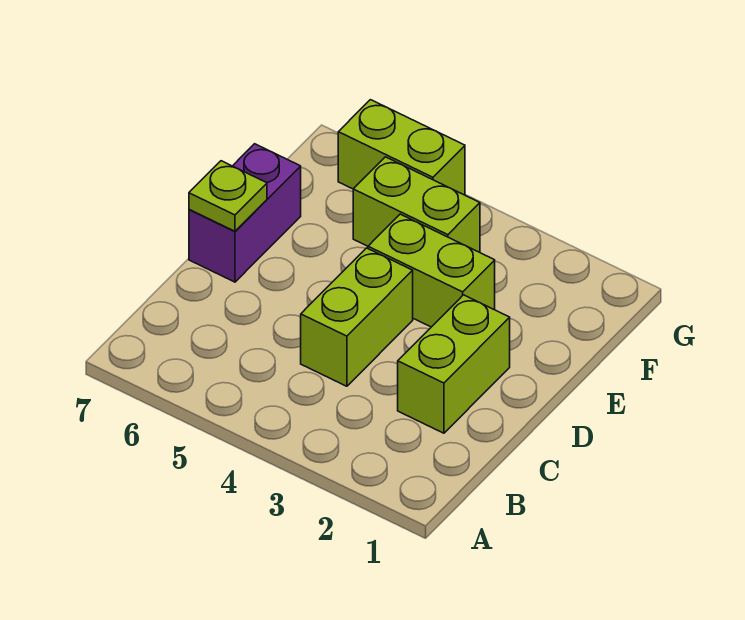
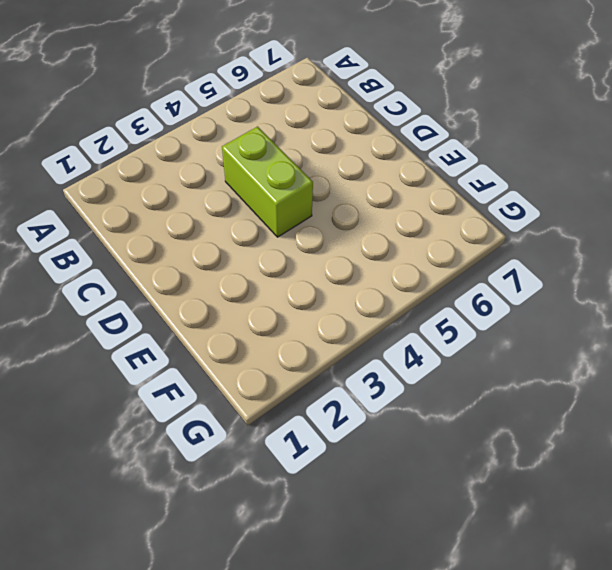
none -> lime 1x2 brick [398,295,510,433]
none -> purple 1x2 brick [189,144,301,282]

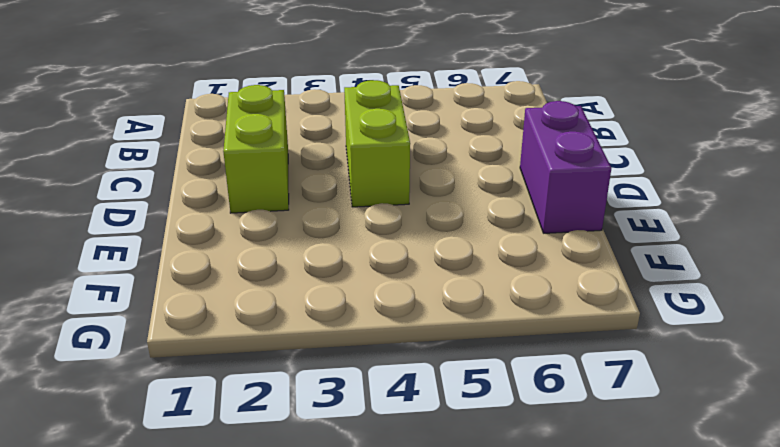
none -> lime 1x2 brick [368,214,495,327]
none -> lime 1x2 brick [353,157,480,252]

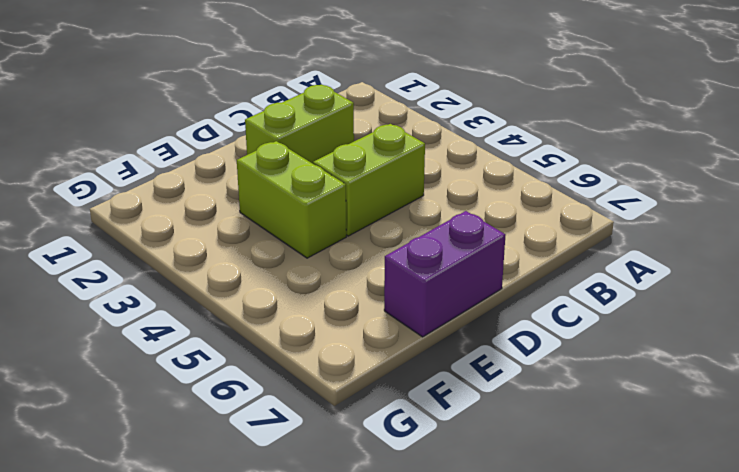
none -> lime 1x2 brick [353,157,480,252]
none -> lime 1x2 brick [338,100,465,195]

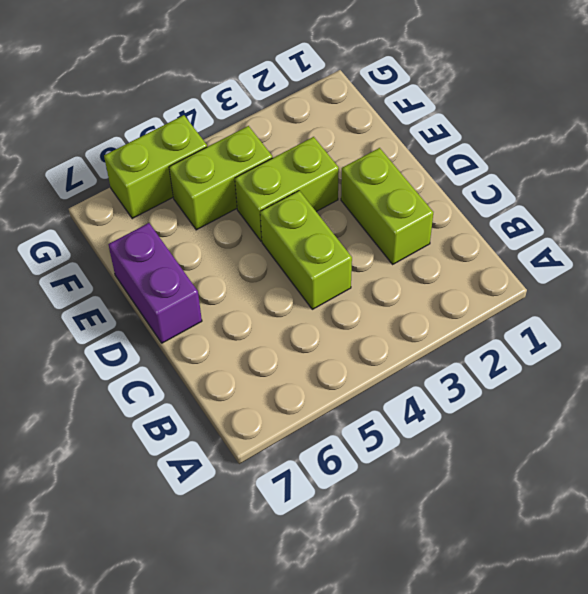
none -> lime 1x1 plate [189,161,267,231]

